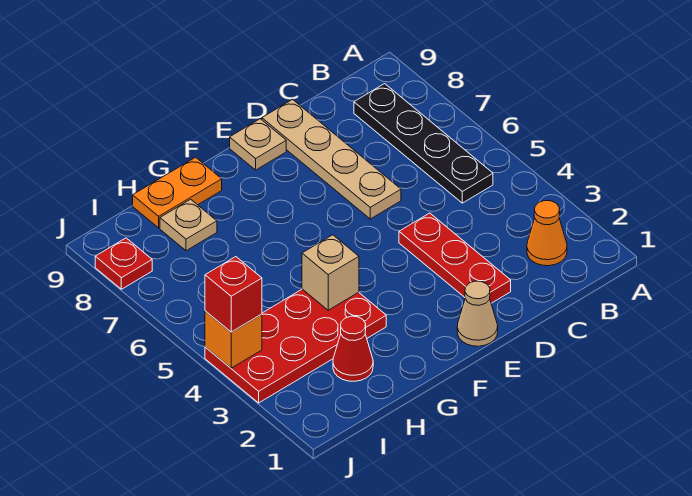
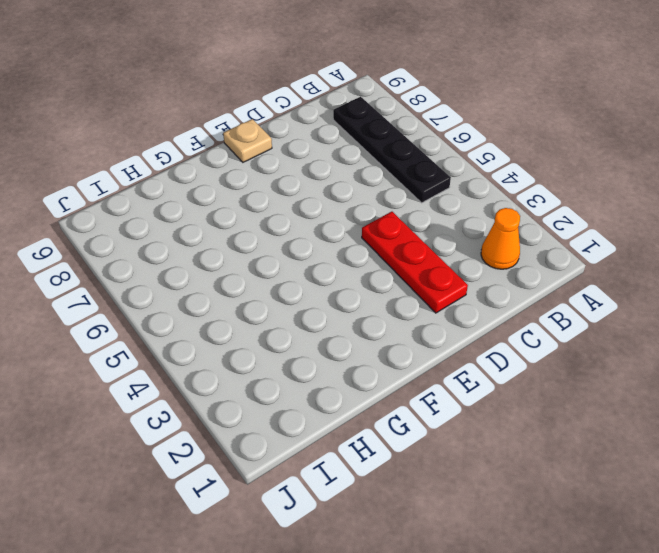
none -> tan 1x4 plate [262,99,401,219]
none -> tan 1x1 cone [457,281,498,346]
none -> red 2x4 plate [205,289,386,403]

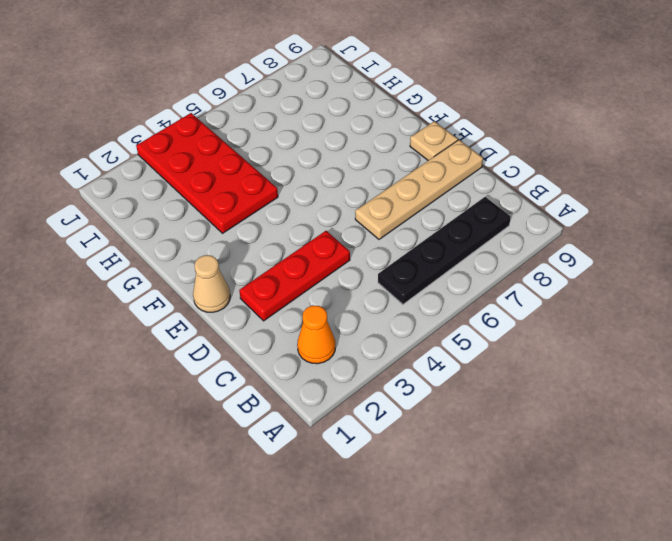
none -> orange 1x2 plate [133,157,222,228]
none -> red 1x1 cone [333,316,373,381]
none -> tan 1x1 plate [160,199,217,251]

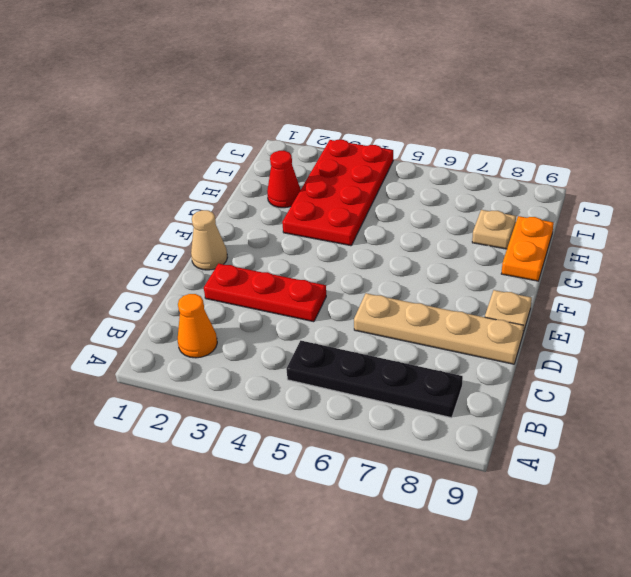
none -> red 1x1 plate [95,238,152,289]
none -> tan 1x1 brick [302,235,359,310]
none -> orange 1x1 brick [205,311,262,368]

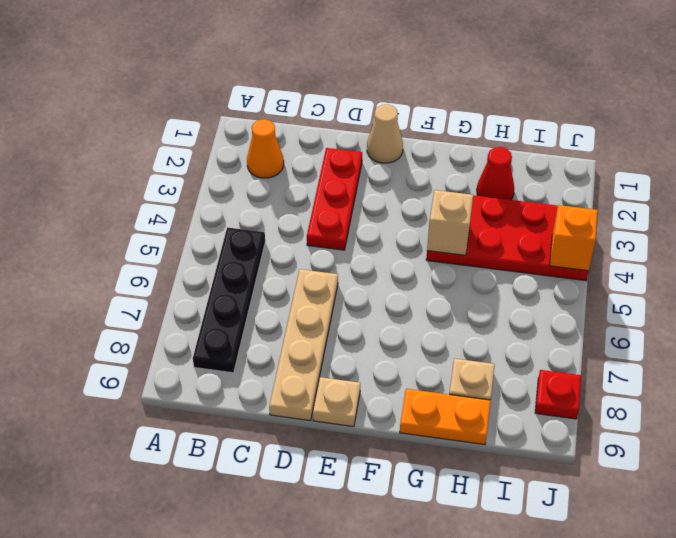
none -> red 1x1 brick [205,257,262,332]

